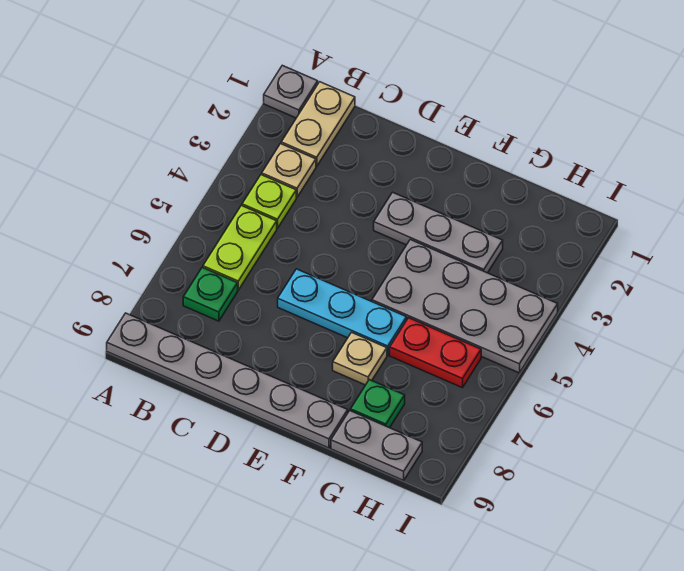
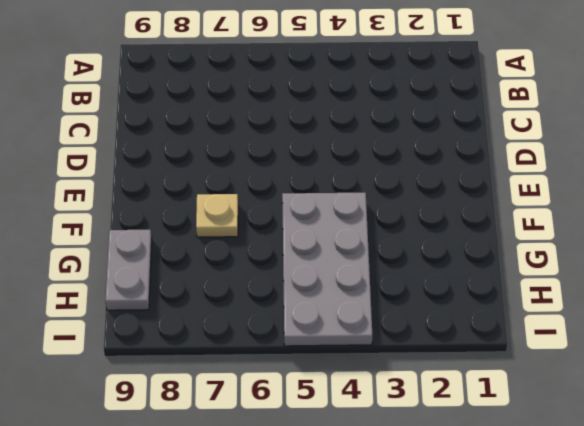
none -> grey 1x1 plate [264,65,318,118]
none -> grey 1x6 plate [107,313,348,448]
none -> tan 1x2 plate [281,82,355,166]

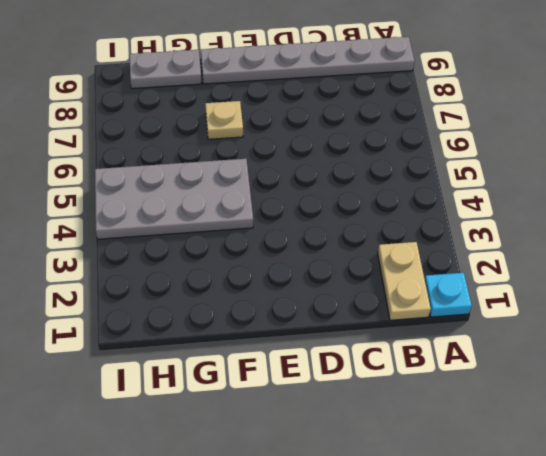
cyan 1x1 plate [425,273,472,317] -> grey 1x1 plate [264,65,318,118]
none -> tan 1x1 plate [262,144,316,197]
none -> lime 1x1 plate [242,175,296,228]
none -> lime 1x2 plate [203,206,277,290]

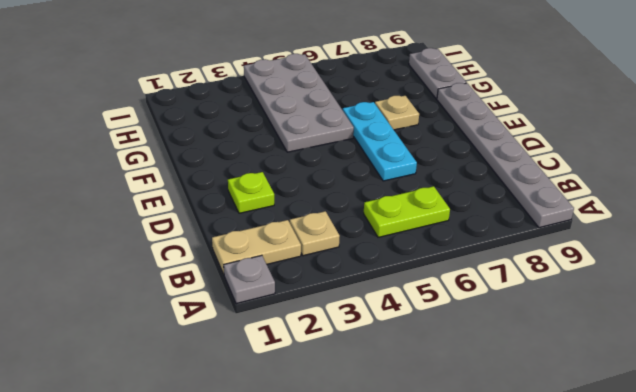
lime 1x1 plate [228,172,274,213] -> lime 1x1 plate moved to [242,175,296,228]
none -> green 1x1 plate [183,267,238,321]
none -> grey 1x3 plate [374,192,503,273]
none -> red 1x2 plate [390,318,481,388]

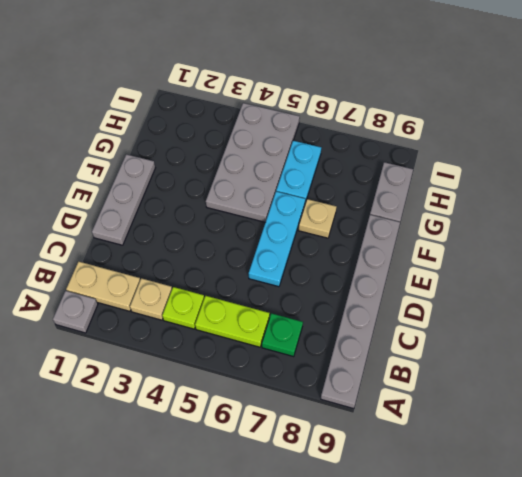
grey 1x3 plate [92,154,155,245] -> grey 1x3 plate moved to [374,192,503,273]
cyan 1x2 plate [276,141,321,203] -> red 1x2 plate [390,318,481,388]
none -> green 1x1 plate [350,380,405,428]

